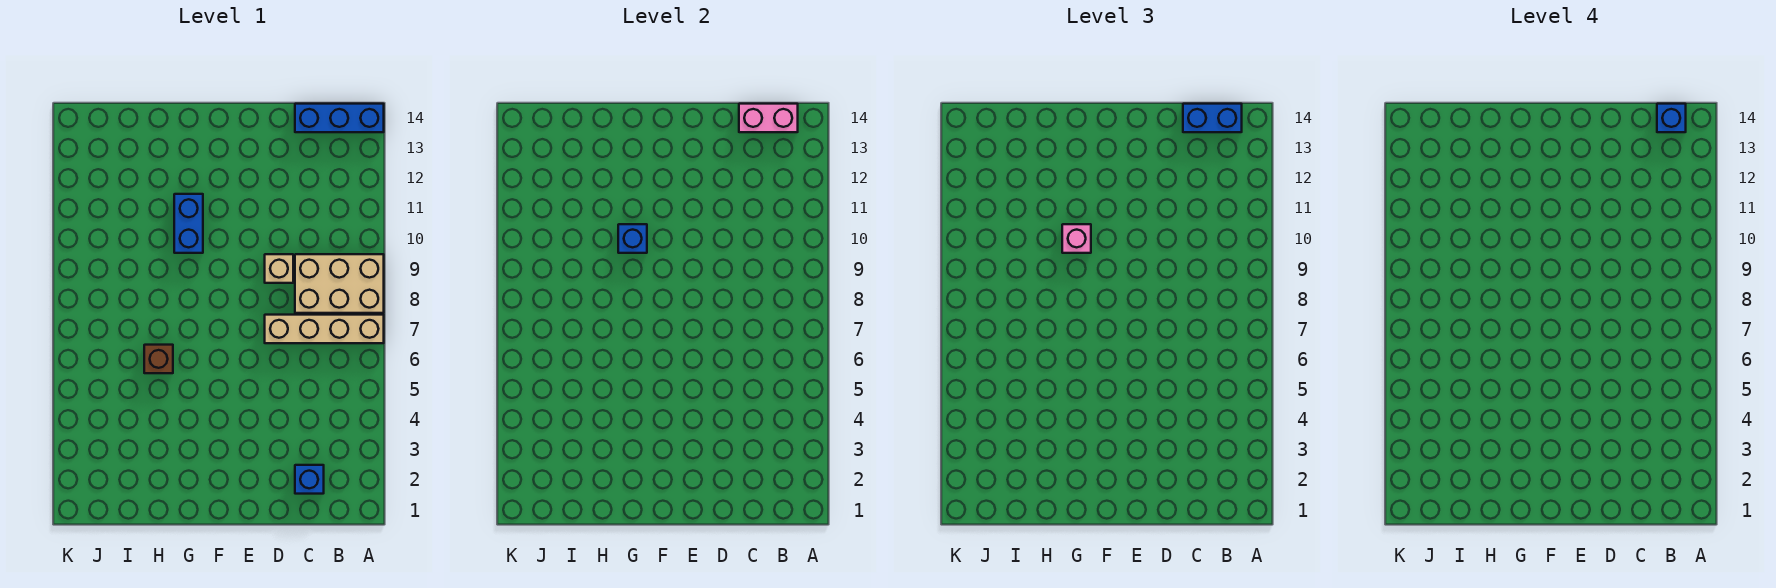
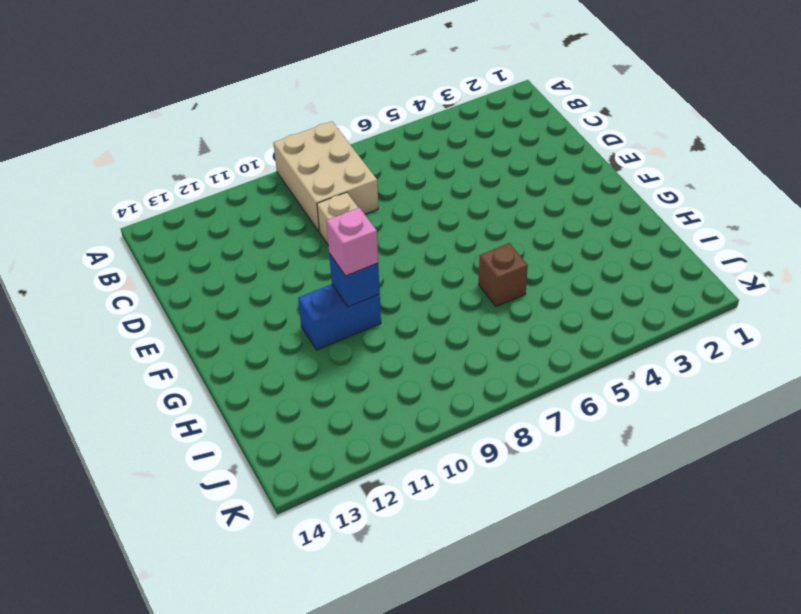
none -> tan 1x4 brick [265,315,384,343]
none -> blue 1x3 brick [295,104,384,132]
none -> blue 1x1 brick [295,465,324,494]

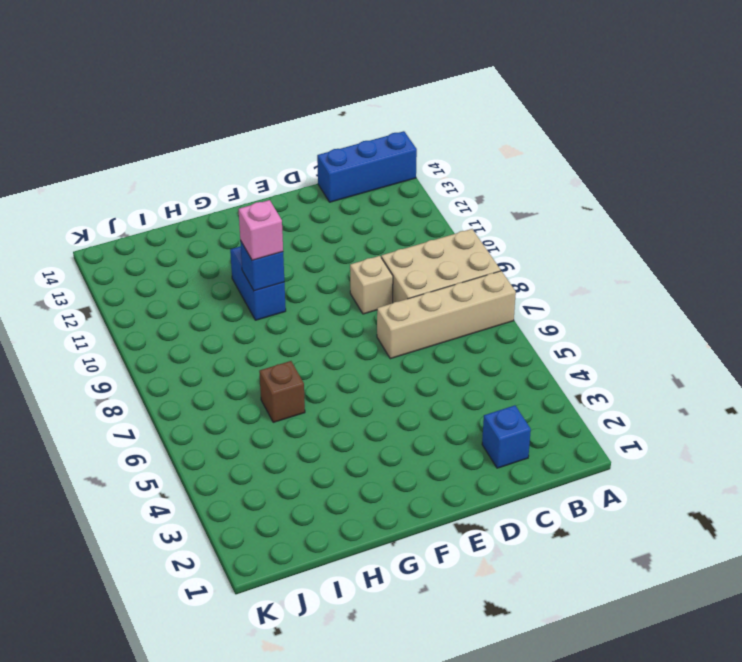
none -> pink 1x2 brick [739,104,798,132]
none -> blue 1x2 brick [1183,104,1242,132]
none -> blue 1x1 brick [1657,104,1686,132]

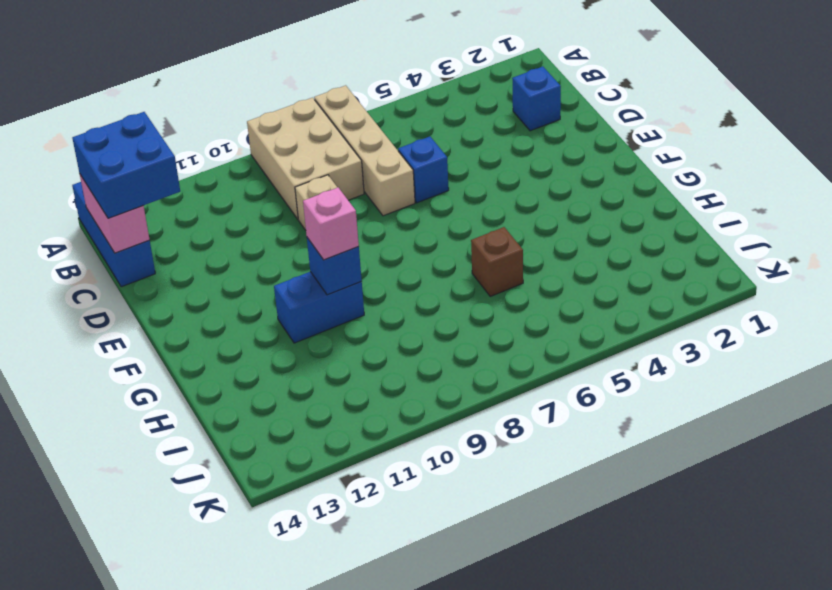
blue 2x2 brick [72,112,180,218] -> blue 1x2 brick [1183,104,1242,132]
blue 1x1 brick [398,137,449,203] -> blue 1x1 brick moved to [1657,104,1686,132]

